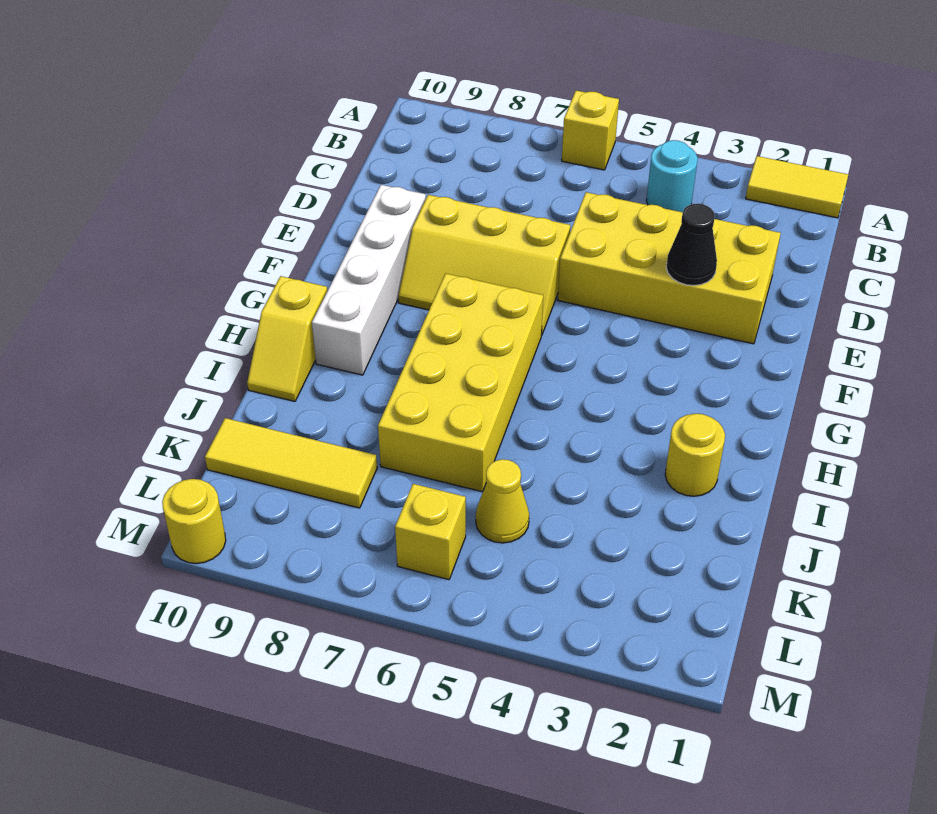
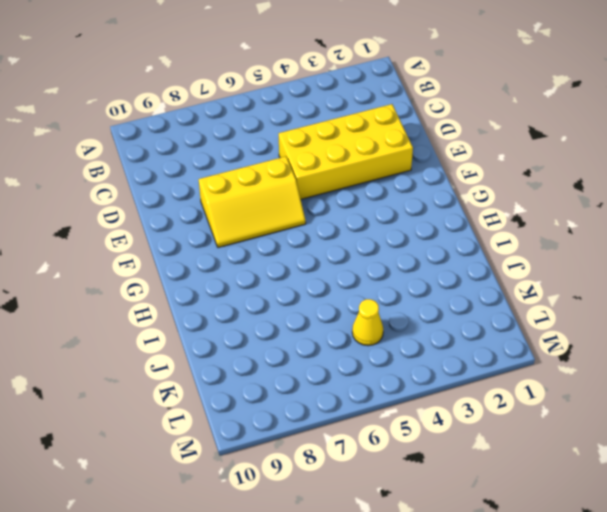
none -> yellow 1x2 tile [746,156,848,218]
none -> yellow 1x1 brick [562,91,619,170]
none -> cyan 1x1 round brick [646,140,698,212]

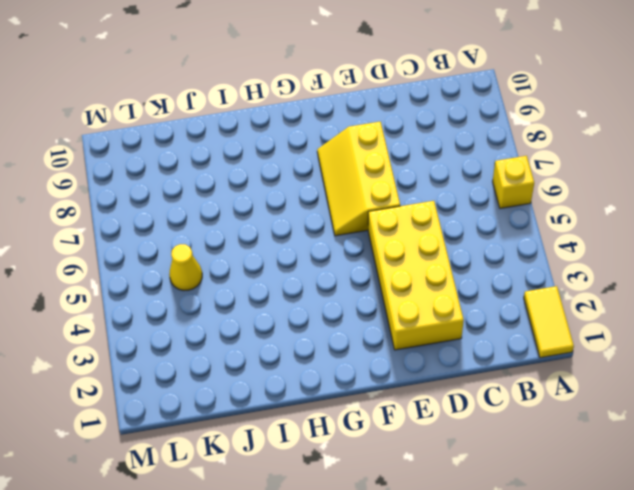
none -> cyan 1x1 round brick [646,140,698,212]
none -> white 1x4 brick [312,185,426,375]
none -> yellow 2x4 brick [378,273,543,492]

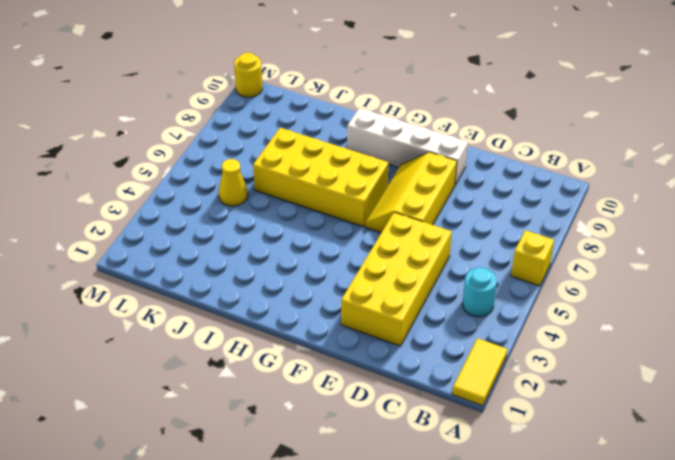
none -> yellow 1x2 slope [247,276,327,401]
none -> yellow 1x1 round brick [665,414,725,496]
none -> yellow 1x3 tile [205,418,377,508]

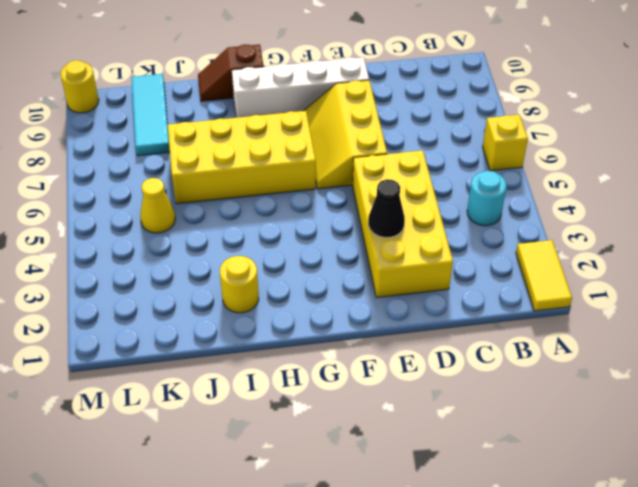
brown 1x2 slope [198,44,264,101] -> yellow 1x2 slope [247,276,327,401]
cyan 1x3 tile [131,74,170,156] -> yellow 1x3 tile [205,418,377,508]
none -> yellow 1x1 brick [395,484,466,580]

